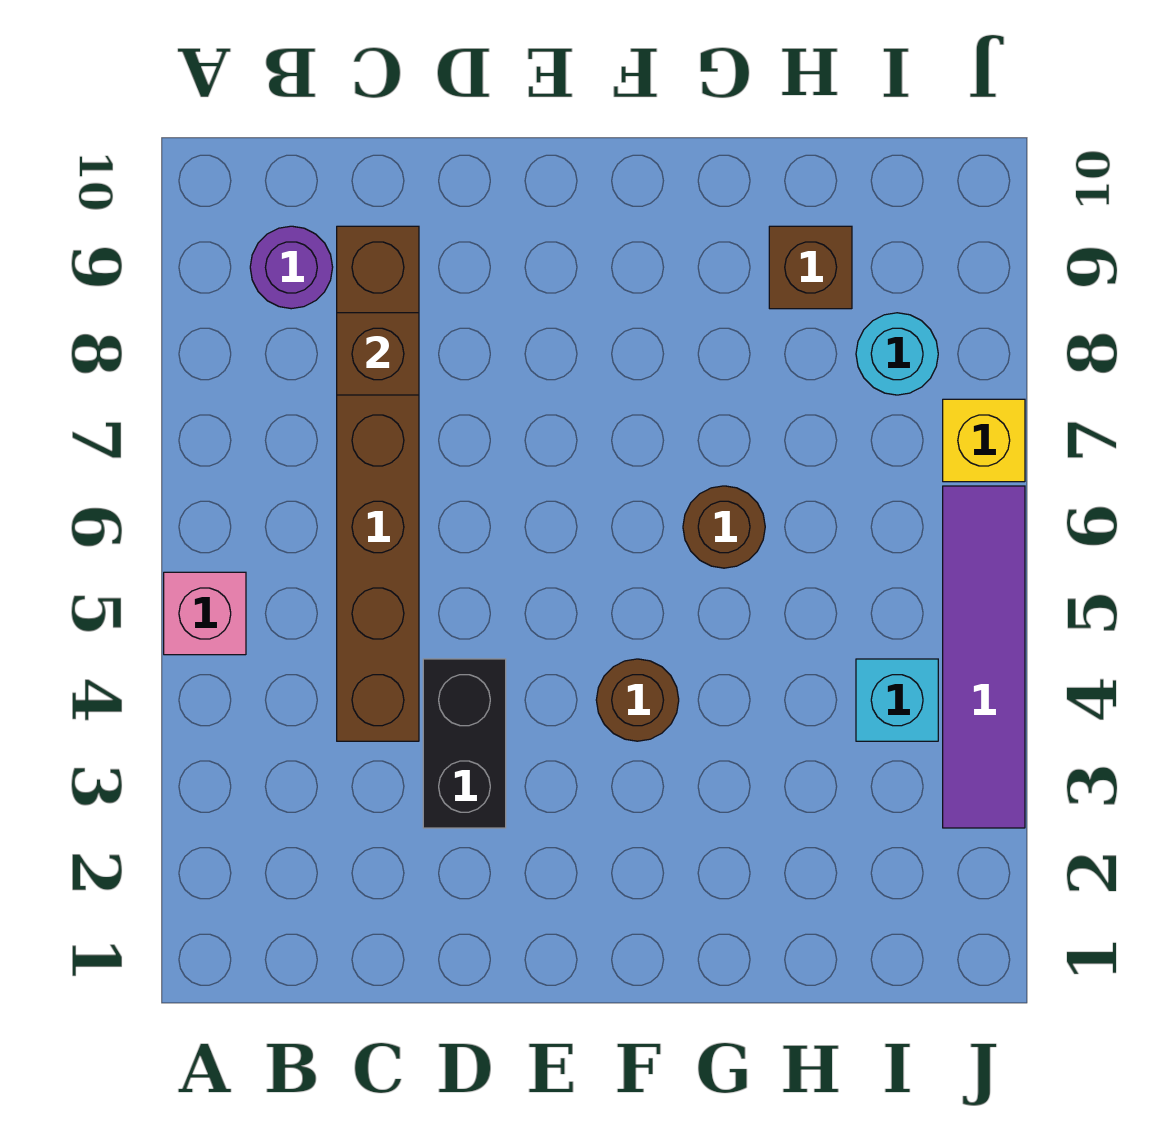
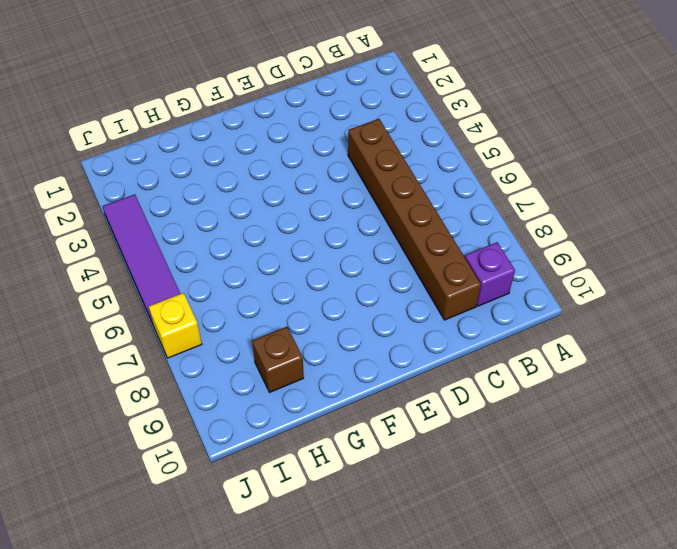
purple 1x1 brick [465,242,515,306] -> purple 1x1 round brick [250,226,333,309]
none -> pink 1x1 brick [164,572,246,655]
none -> black 1x2 brick [423,659,506,828]
none -> brown 1x1 round brick [596,659,679,741]

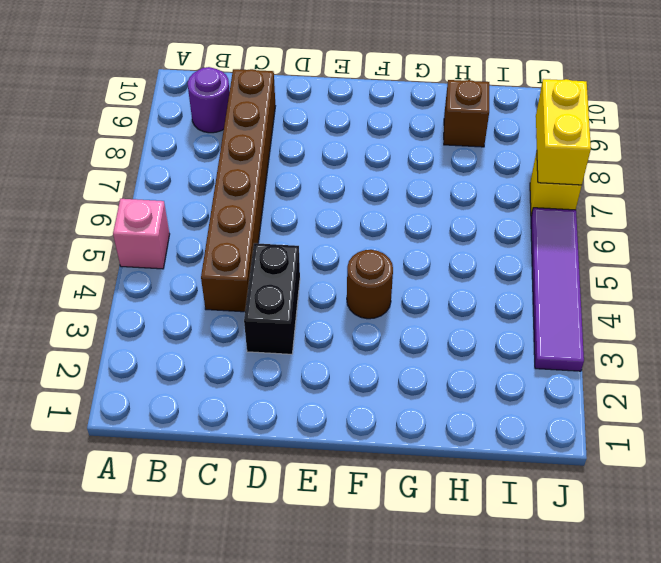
yellow 1x2 brick [536,79,591,185] -> none
none -> brown 1x1 round brick [683,486,765,568]
none -> cyan 1x1 brick [856,659,938,741]
none -> cyan 1x1 round brick [856,313,938,395]

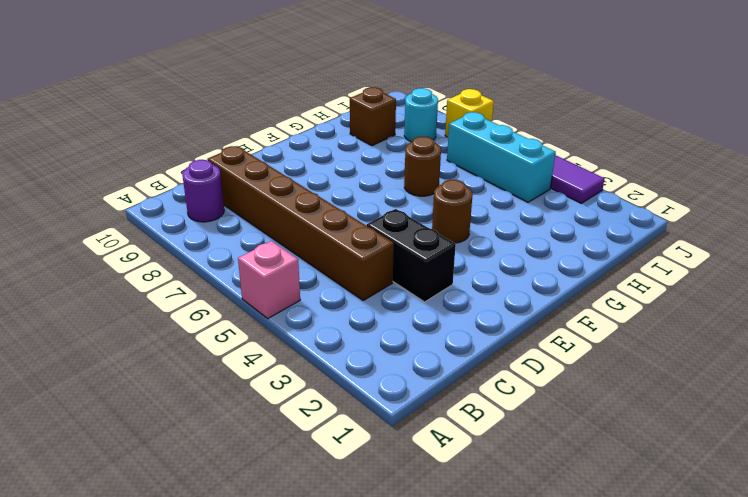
cyan 1x3 brick [447,112,556,202] -> cyan 1x1 brick [856,659,938,741]
none -> brown 1x1 brick [337,313,419,395]

